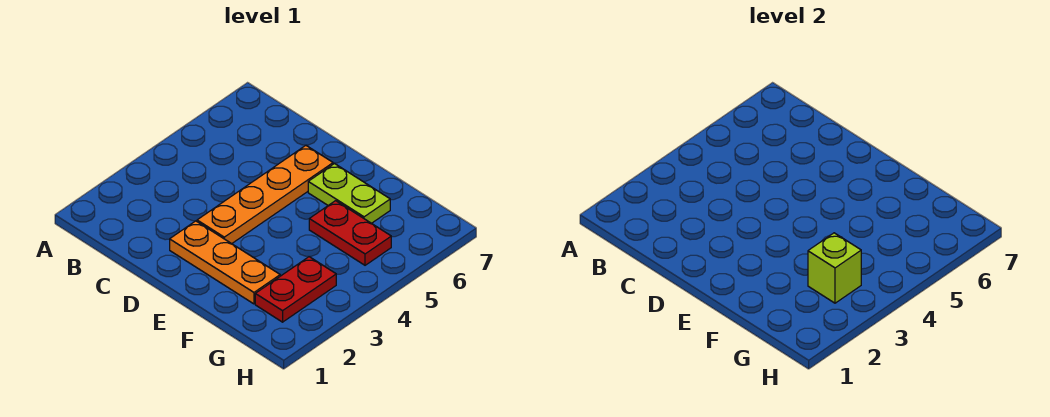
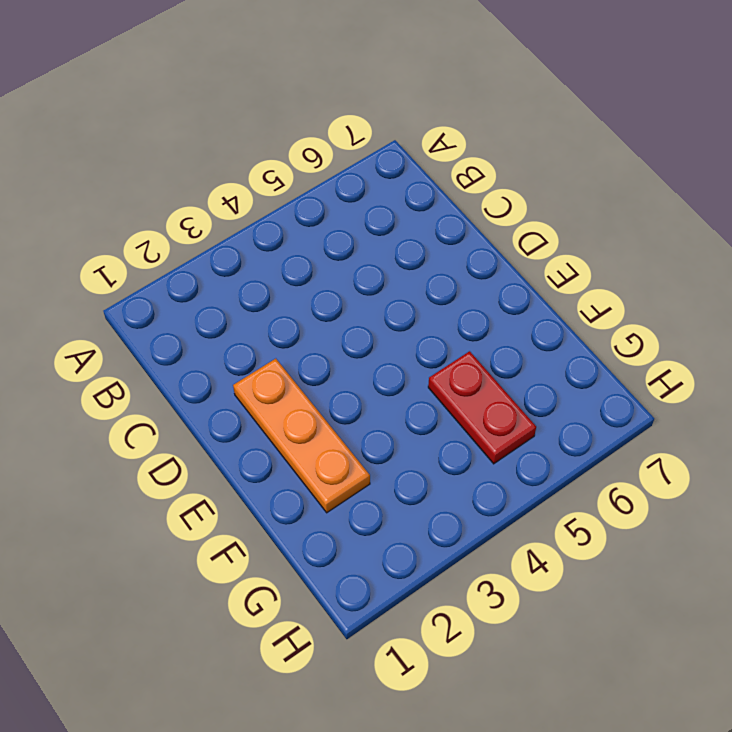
none -> orange 1x4 plate [197,146,333,244]
none -> lime 1x2 plate [308,164,390,223]

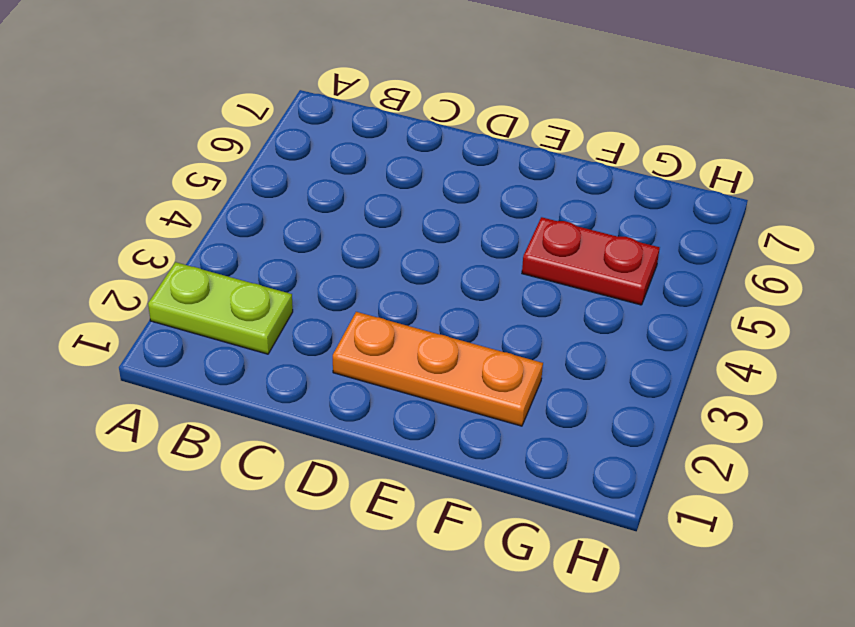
lime 1x2 plate [148,262,293,354] -> lime 1x2 plate moved to [308,164,390,223]
none -> orange 1x4 plate [197,146,333,244]
none -> red 1x2 plate [255,257,336,322]

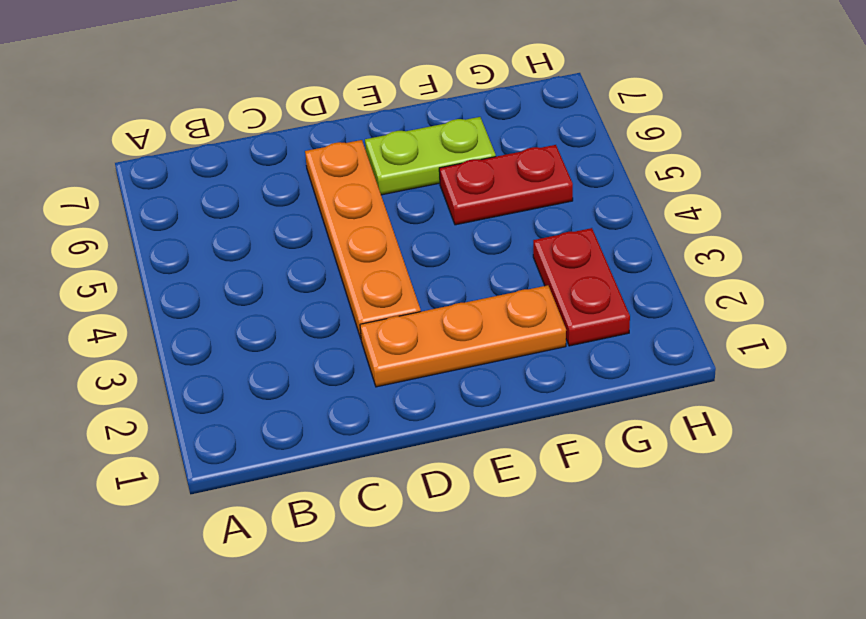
none -> lime 1x1 brick [808,233,861,303]

